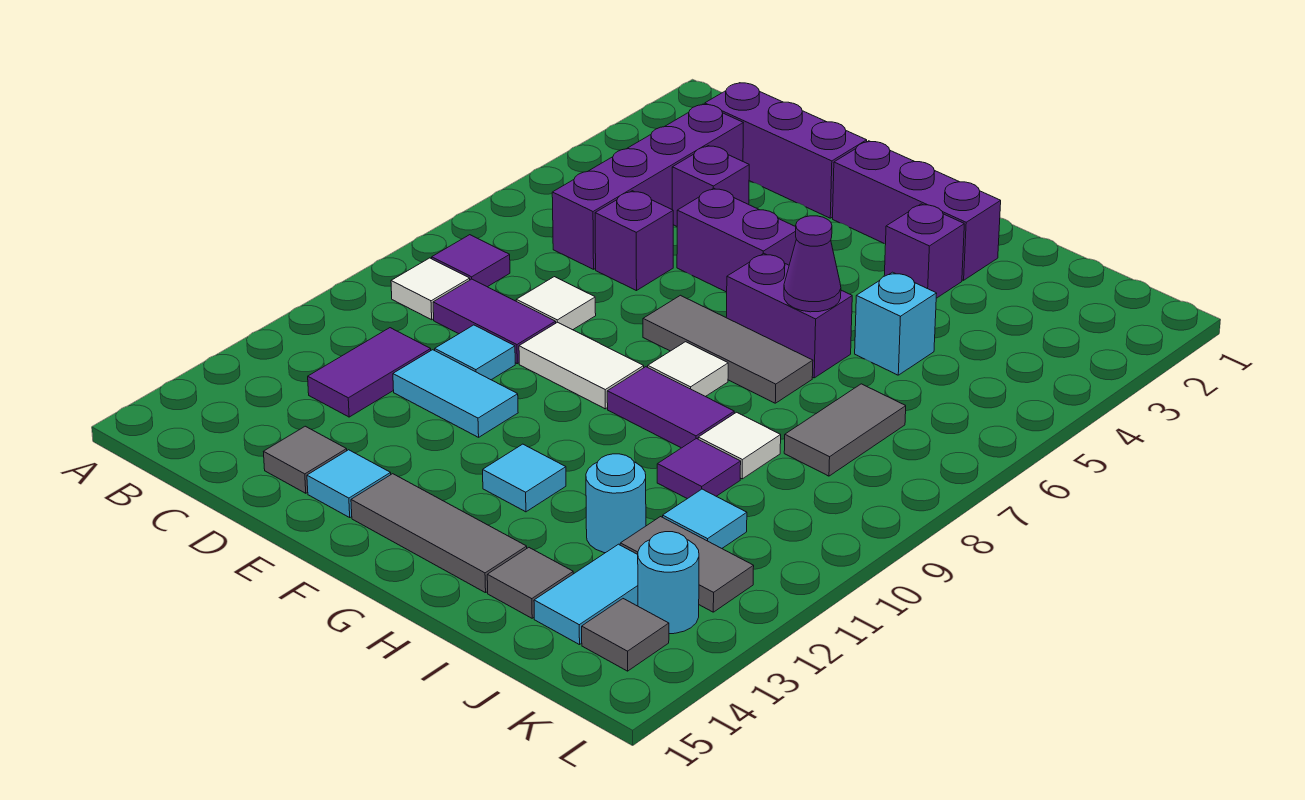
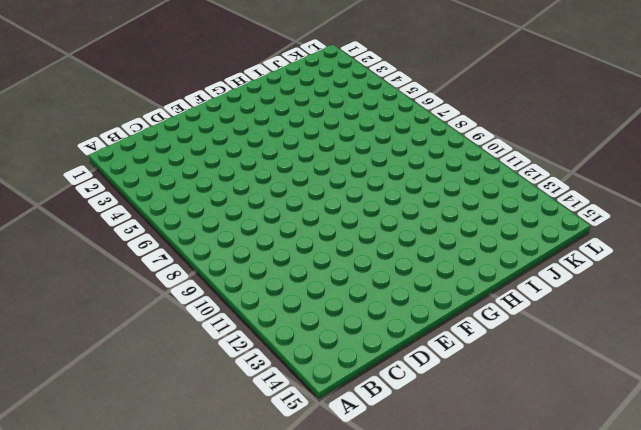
none -> purple 1x1 tile [432,235,510,287]
none -> white 1x1 tile [391,258,470,320]
none -> purple 1x3 brick [705,83,867,218]
none -> purple 1x4 brick [552,104,743,269]

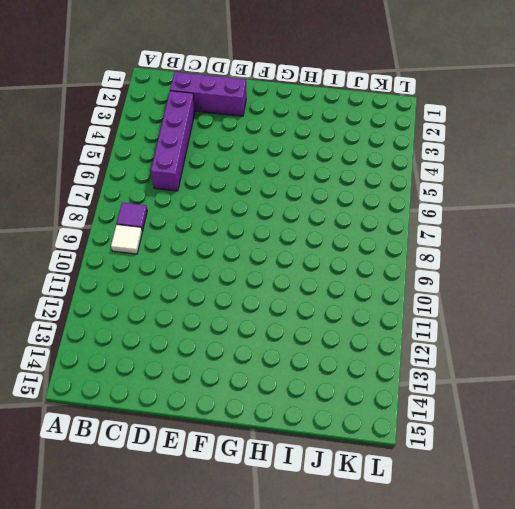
none -> purple 1x2 tile [433,279,556,364]
none -> purple 1x2 tile [308,328,431,417]
none -> purple 1x1 brick [672,146,749,226]
none -> purple 1x1 brick [595,191,673,291]

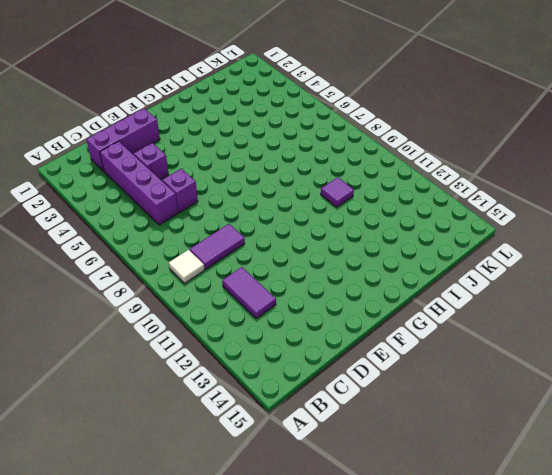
none -> purple 1x1 tile [432,235,510,287]
none -> white 1x1 tile [516,277,596,330]
none -> cyan 1x1 tile [435,325,515,380]
none -> cyan 1x2 tile [393,350,518,437]

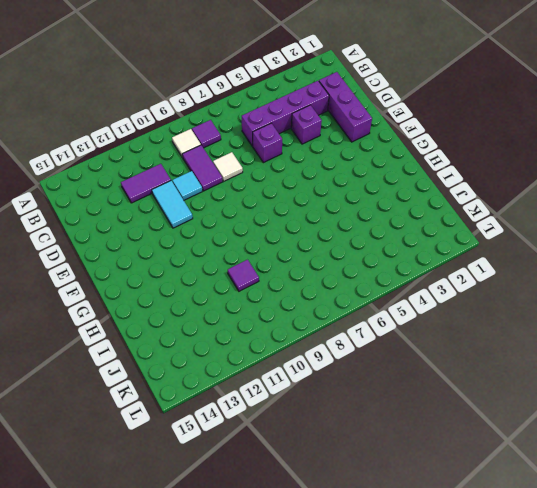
none -> grey 1x1 tile [264,426,347,493]
none -> purple 1x2 brick [677,188,796,292]
none -> white 1x2 tile [519,322,644,409]
none -> cyan 1x1 tile [307,450,391,517]

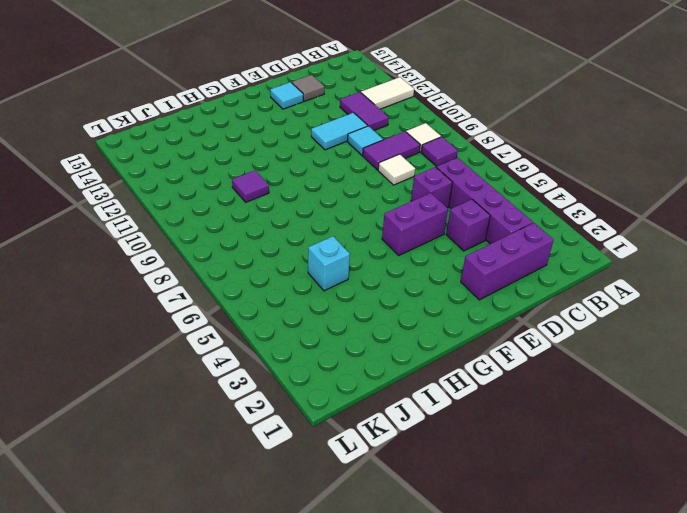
white 1x2 tile [361,77,414,109] -> white 1x2 tile moved to [519,322,644,409]
none -> purple 1x3 brick [833,141,1001,280]
none -> grey 1x3 tile [643,295,813,403]
none -> grey 1x3 tile [351,474,527,593]
none -> purple 1x2 brick [726,253,852,378]

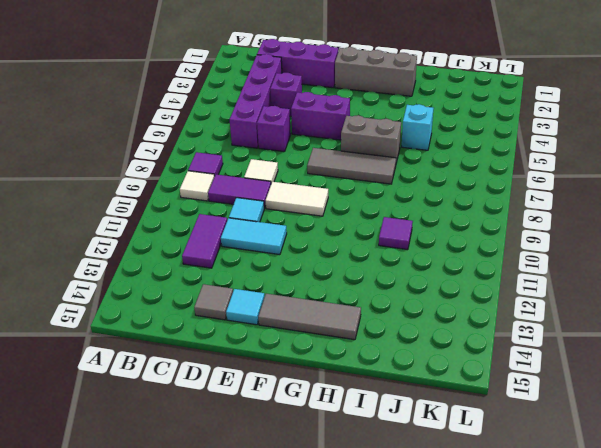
grey 1x3 brick [335,47,417,96] -> purple 1x3 brick [833,141,1001,280]
grey 1x2 brick [341,115,401,163] -> purple 1x2 brick [726,253,852,378]
none -> white 1x1 tile [648,342,728,397]
none -> purple 1x2 tile [607,367,734,448]
none -> cyan 1x1 tile [483,444,566,512]
none -> purple 1x1 brick [884,204,964,298]

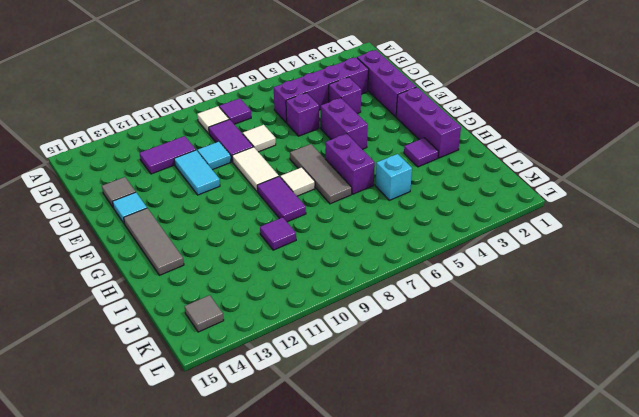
purple 1x1 tile [404,138,439,167] -> purple 1x1 brick [884,204,964,298]
none -> cyan 1x1 tile [483,444,566,512]
none -> white 1x1 tile [698,412,781,479]
none -> cyan 1x1 round brick [586,454,646,553]
none -> grey 1x1 tile [487,548,573,618]

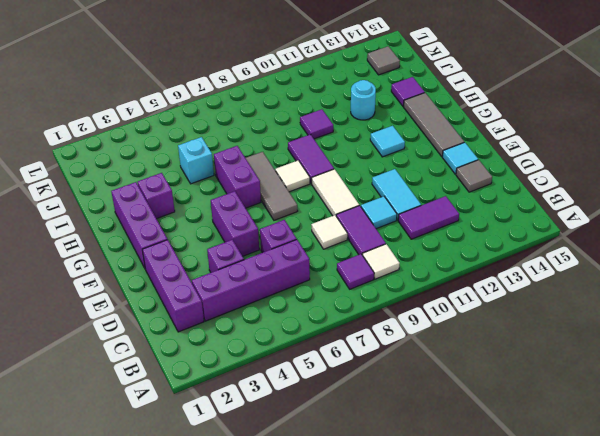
purple 1x1 tile [391,77,425,106] -> grey 1x1 tile [487,548,573,618]
none -> white 1x1 tile [698,412,781,479]
none -> grey 1x2 tile [784,384,906,476]
none -> cyan 1x1 tile [663,489,747,548]
none -> grey 1x2 tile [620,517,754,612]

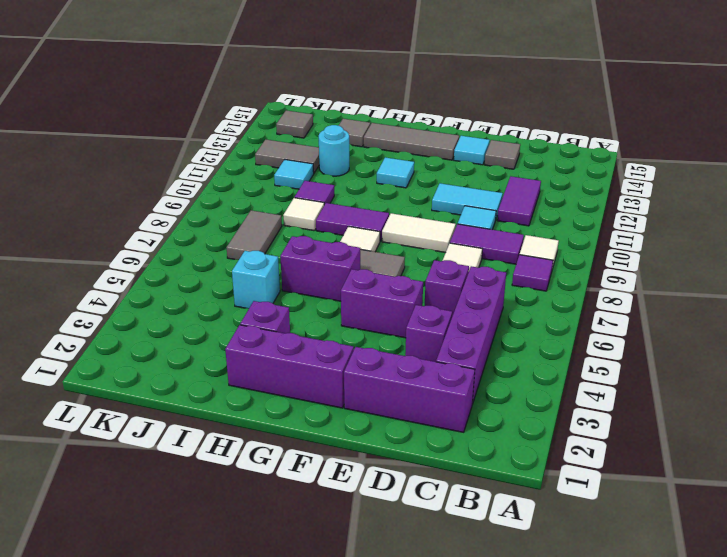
none -> cyan 1x2 tile [534,544,638,645]
none -> cyan 1x1 round brick [638,532,699,634]
none -> purple 1x1 cone [784,216,841,312]

